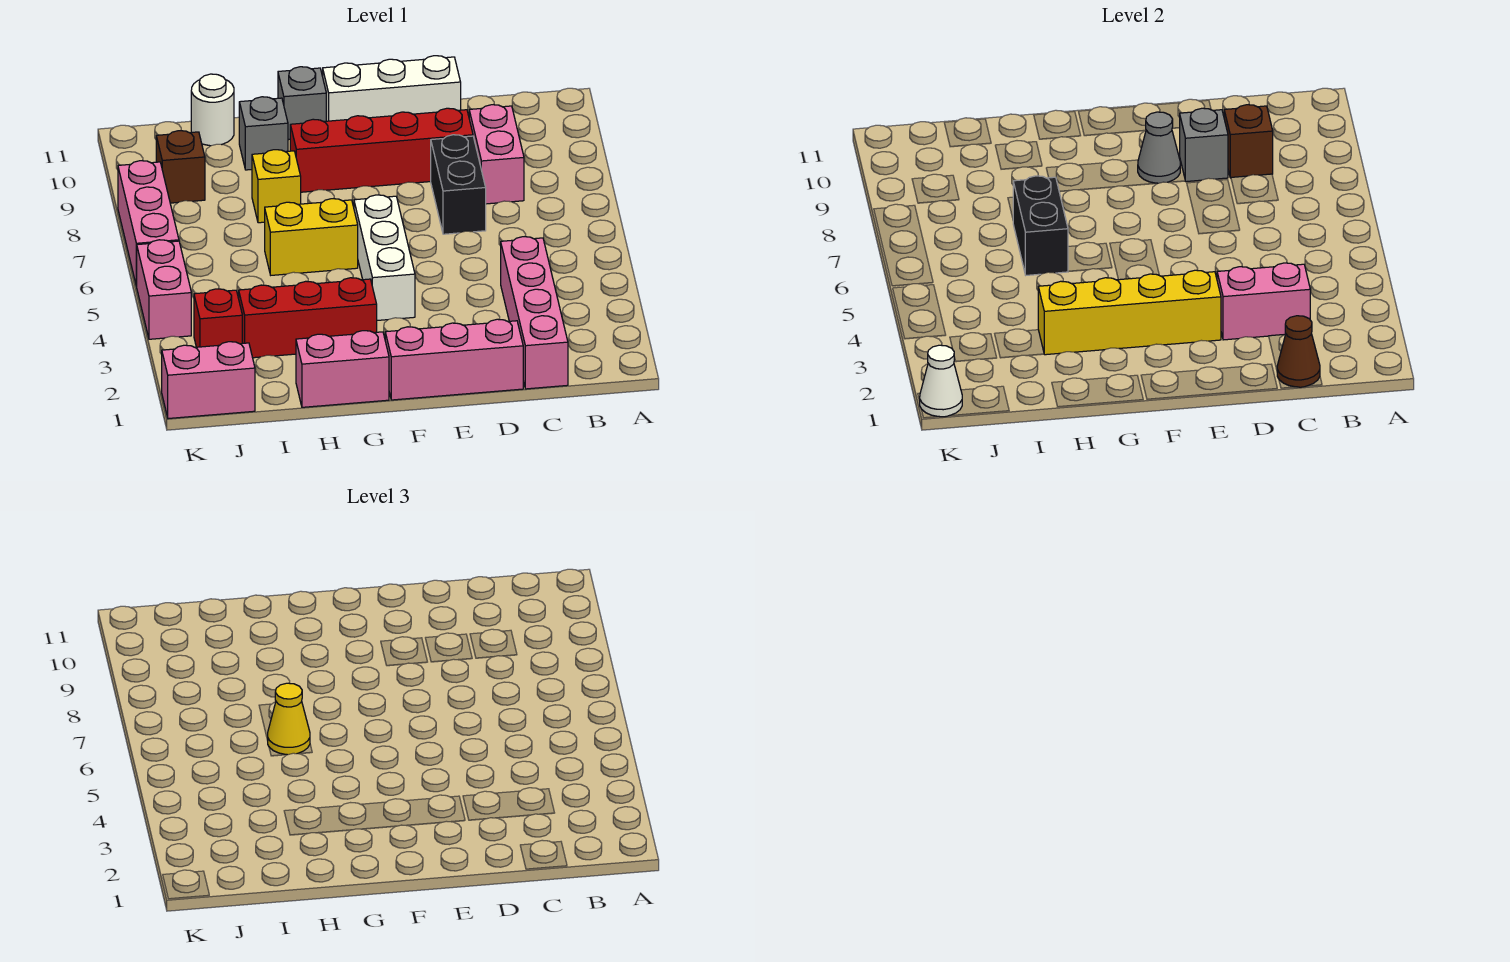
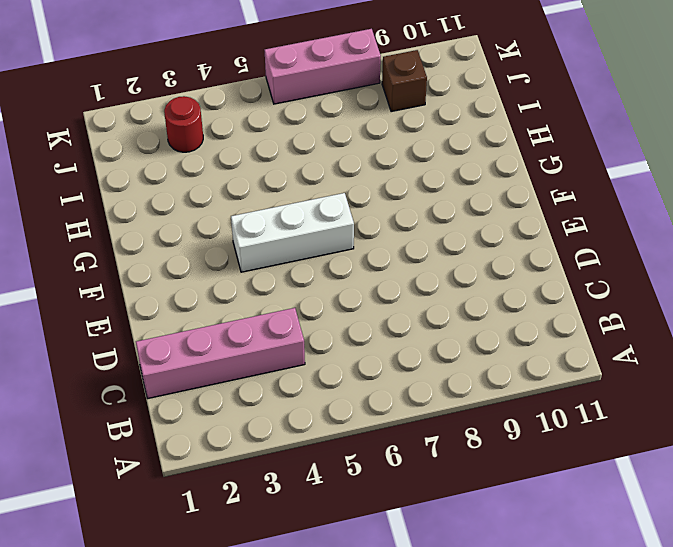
red 1x1 round brick [164,96,203,152] -> red 1x1 brick [194,289,242,347]
none -> pink 1x2 brick [469,105,524,204]
none -> pink 1x3 brick [385,319,523,400]
none -> black 1x2 brick [431,135,486,234]

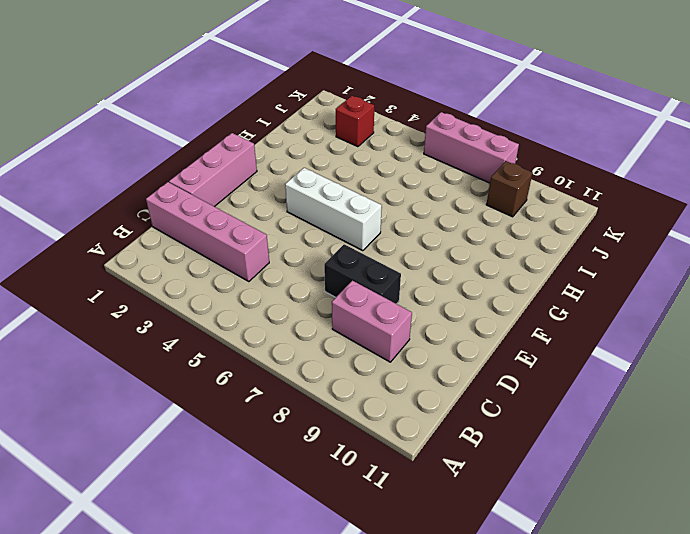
none -> red 1x4 brick [290,108,473,192]
none -> white 1x3 brick [323,56,461,121]
none -> pink 1x2 brick [296,331,389,407]

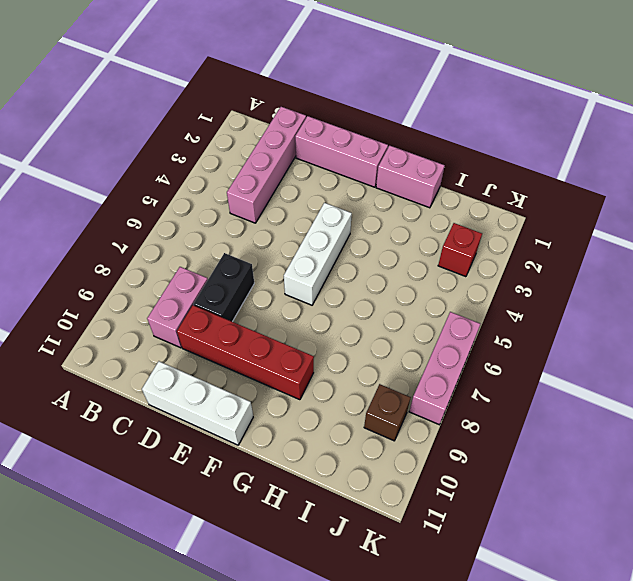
none -> red 1x3 brick [239,278,377,358]
none -> yellow 1x2 brick [265,199,358,275]
none -> grey 1x1 brick [278,67,326,140]

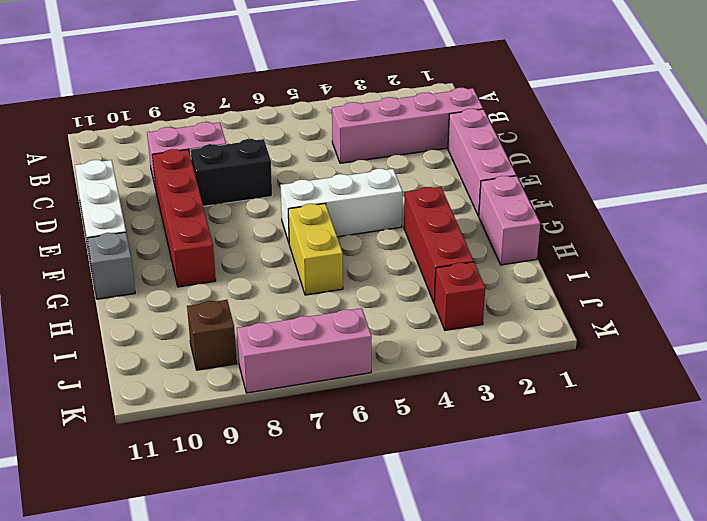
none -> yellow 1x1 brick [252,150,301,223]
none -> grey 1x1 brick [239,97,288,170]
none -> white 1x1 round brick [191,74,234,146]

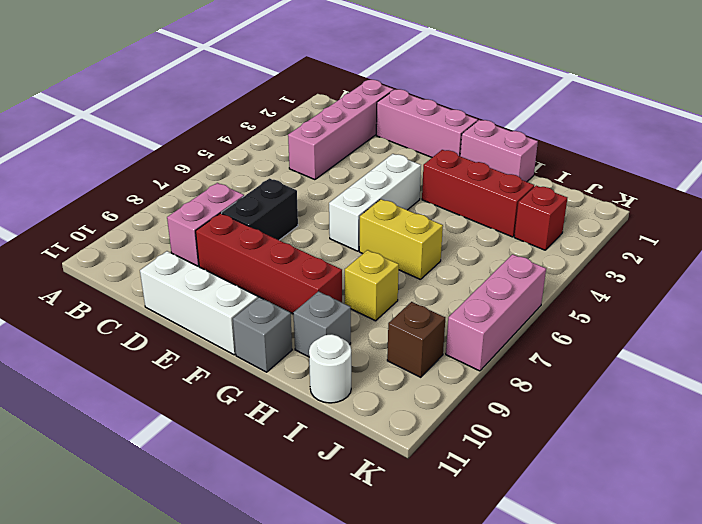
none -> pink 1x2 brick [162,342,255,419]
none -> pink 1x2 brick [137,240,191,339]
none -> brown 1x1 cone [1277,316,1320,387]

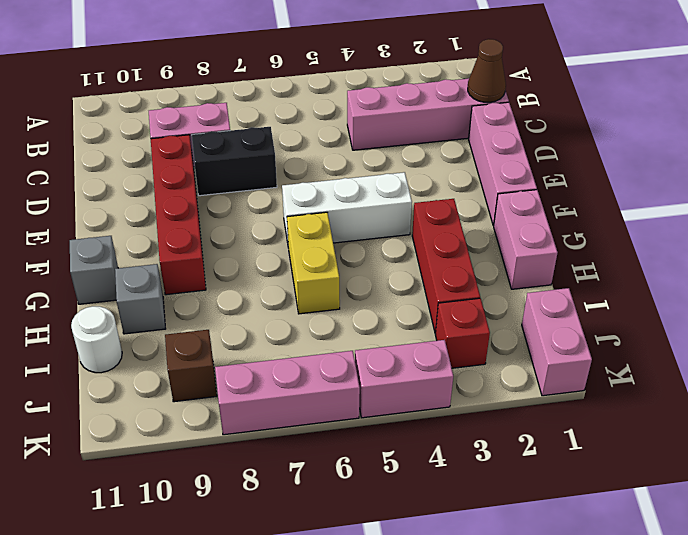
none -> white 1x3 brick [323,56,461,121]
none -> yellow 1x1 brick [252,150,301,223]
none -> pink 1x2 brick [1217,263,1310,340]

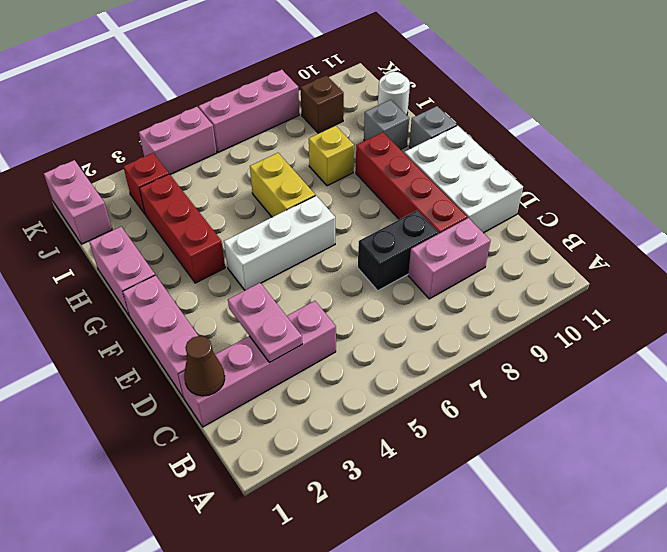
pink 1x2 plate [228,283,302,362] -> pink 1x2 brick [1217,263,1310,340]
white 2x3 brick [404,125,523,233] -> white 1x3 brick [323,56,461,121]
none -> brown 1x1 brick [1224,105,1273,178]
none -> grey 1x1 brick [1180,108,1228,182]
none -> yellow 1x4 brick [1038,270,1221,355]

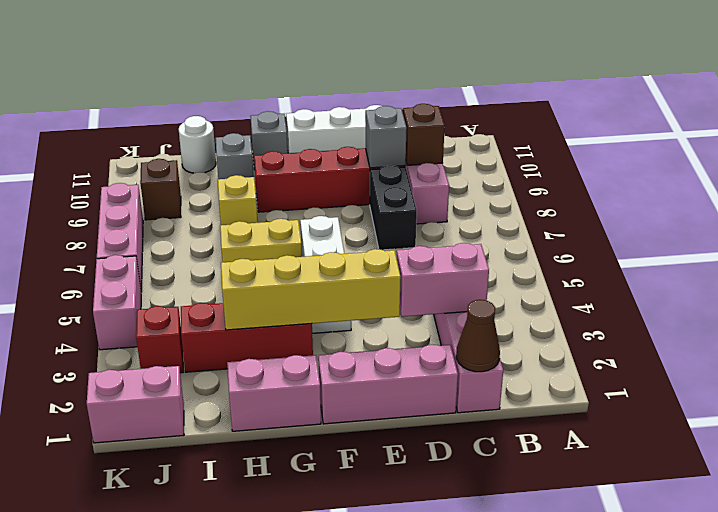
none -> grey 1x1 cone [1138,112,1180,183]
none -> black 1x2 brick [1013,176,1068,275]
none -> white 1x1 cone [919,345,962,417]

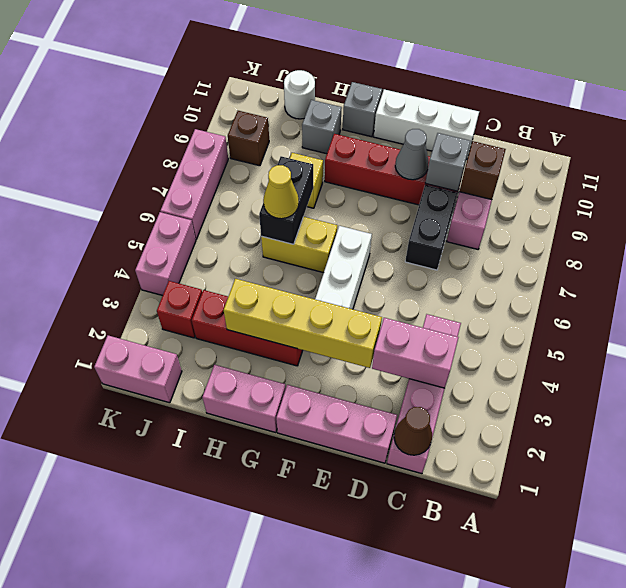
none -> white 1x1 cone [919,345,962,417]

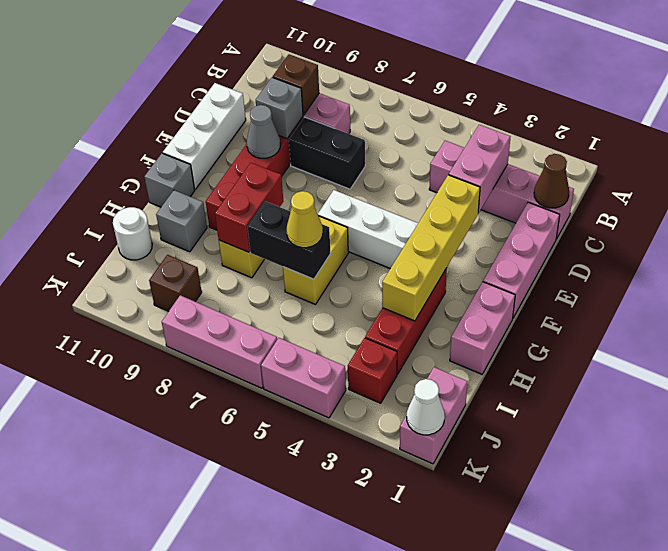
red 1x2 brick [215,163,283,252] -> none

